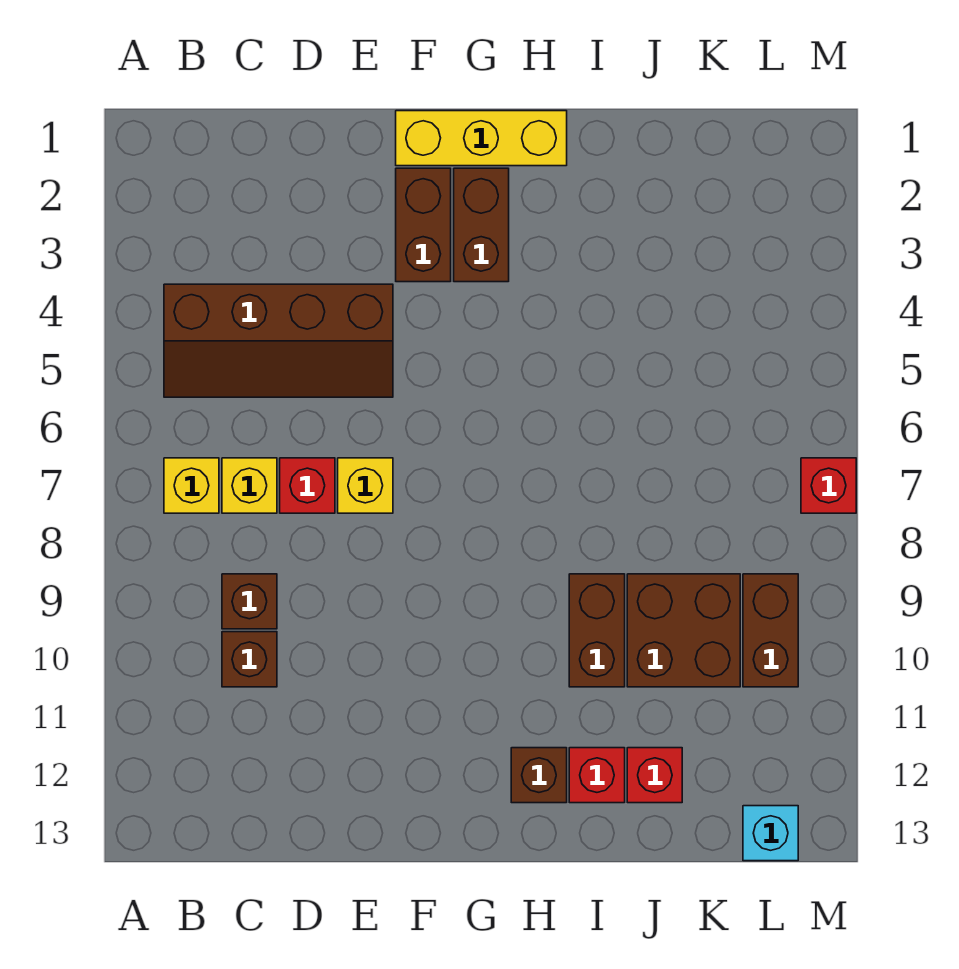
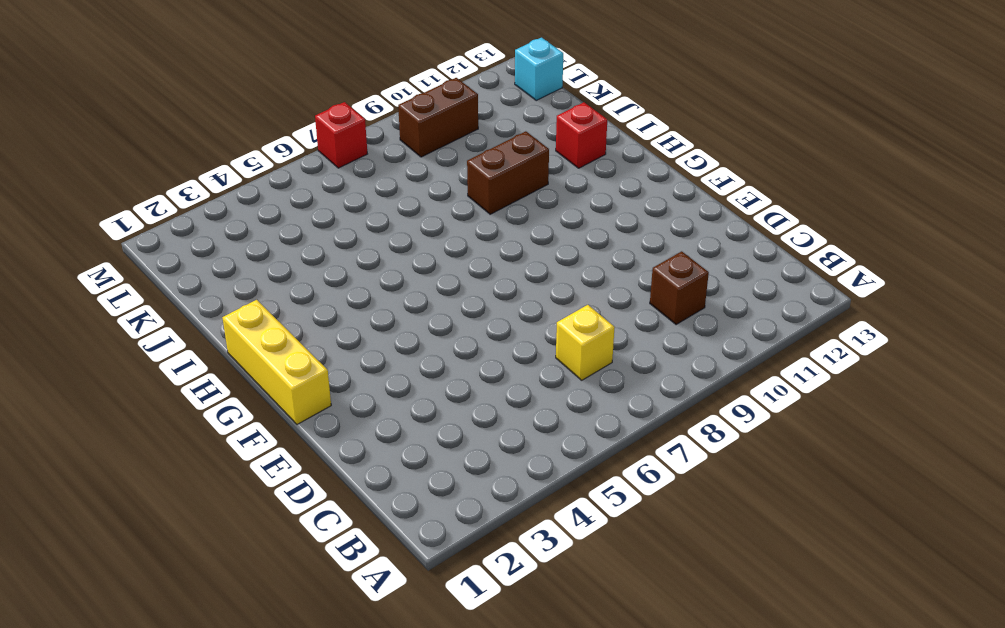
none -> brown 2x4 slope [164,284,393,397]
none -> yellow 1x1 brick [164,458,219,513]
none -> brown 1x1 brick [222,574,277,629]

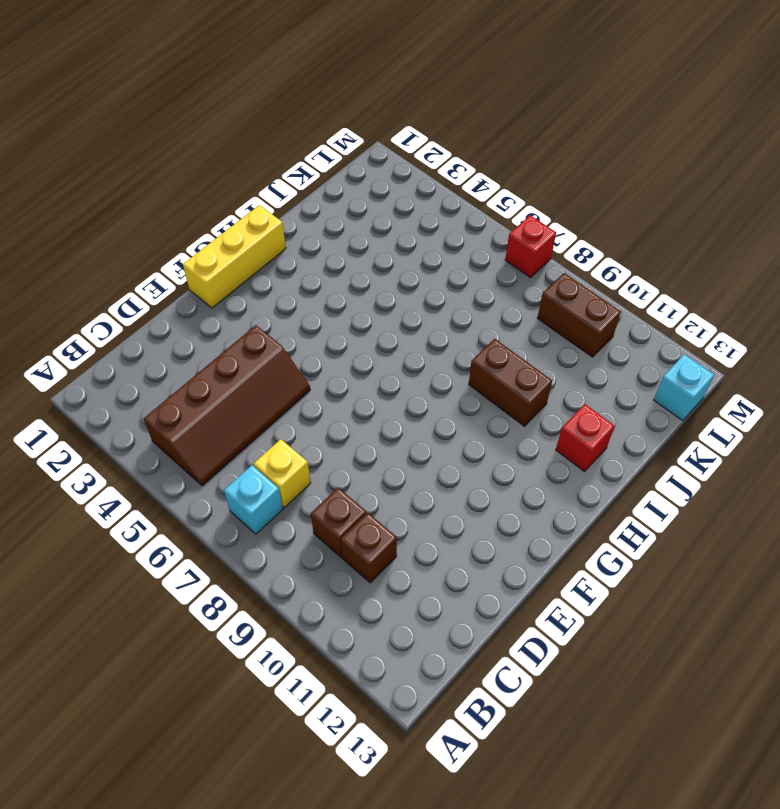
cyan 1x1 brick [224,465,283,534] -> yellow 1x1 brick [164,458,219,513]
none -> red 1x1 brick [280,458,335,513]
none -> yellow 1x1 brick [338,458,393,513]
none -> brown 1x2 brick [396,168,451,282]

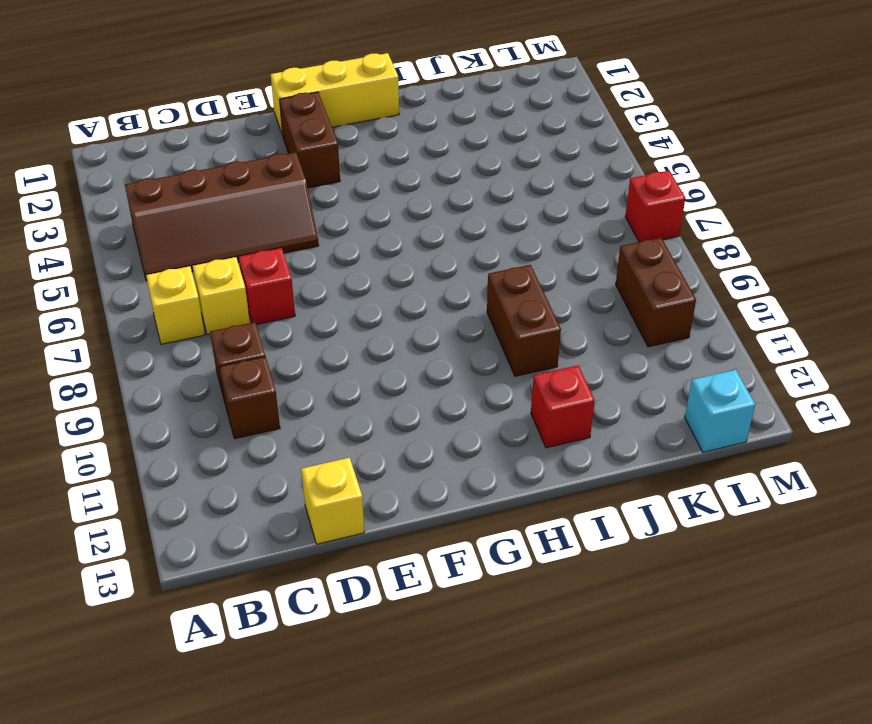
yellow 1x1 brick [301,458,364,544] -> yellow 1x1 brick moved to [338,458,393,513]
none -> brown 1x2 brick [454,168,509,282]
none -> brown 1x1 brick [511,748,567,803]
none -> brown 2x2 brick [627,574,740,687]

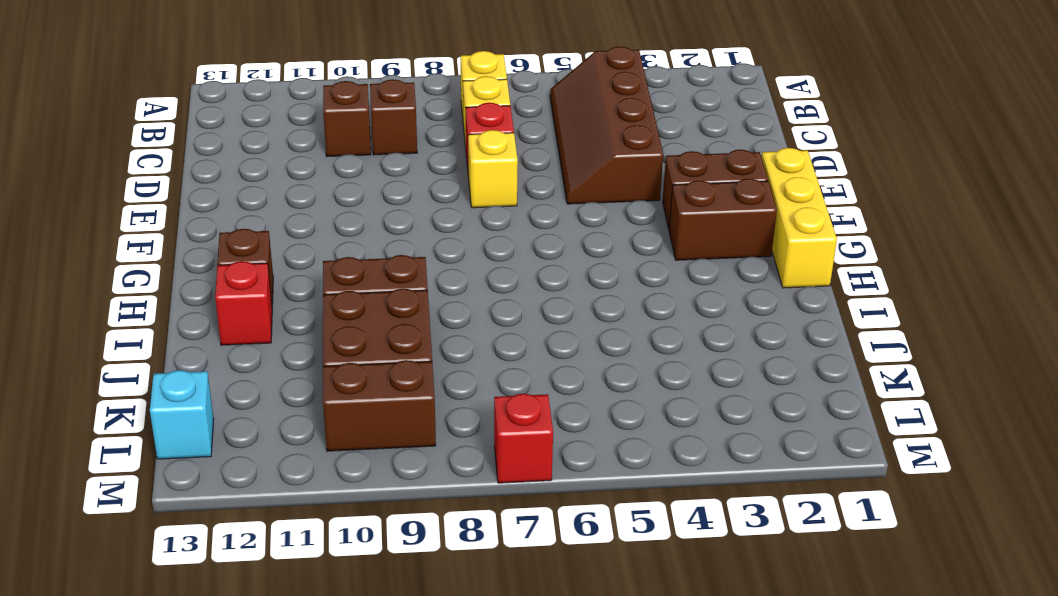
none -> red 1x1 brick [627,748,682,803]

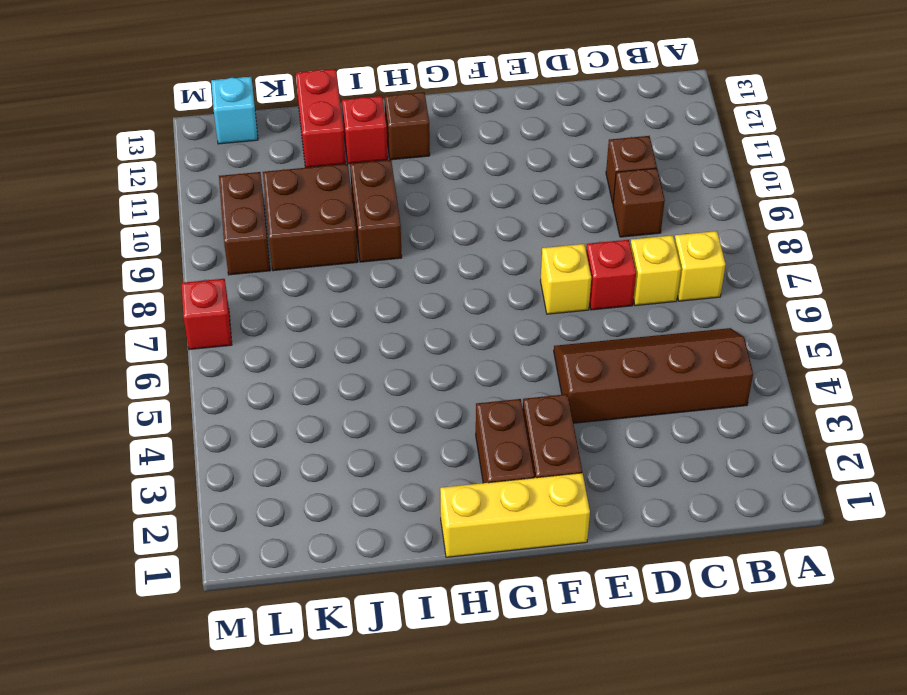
red 1x2 brick [296,69,346,168] -> red 1x1 brick [627,748,682,803]

